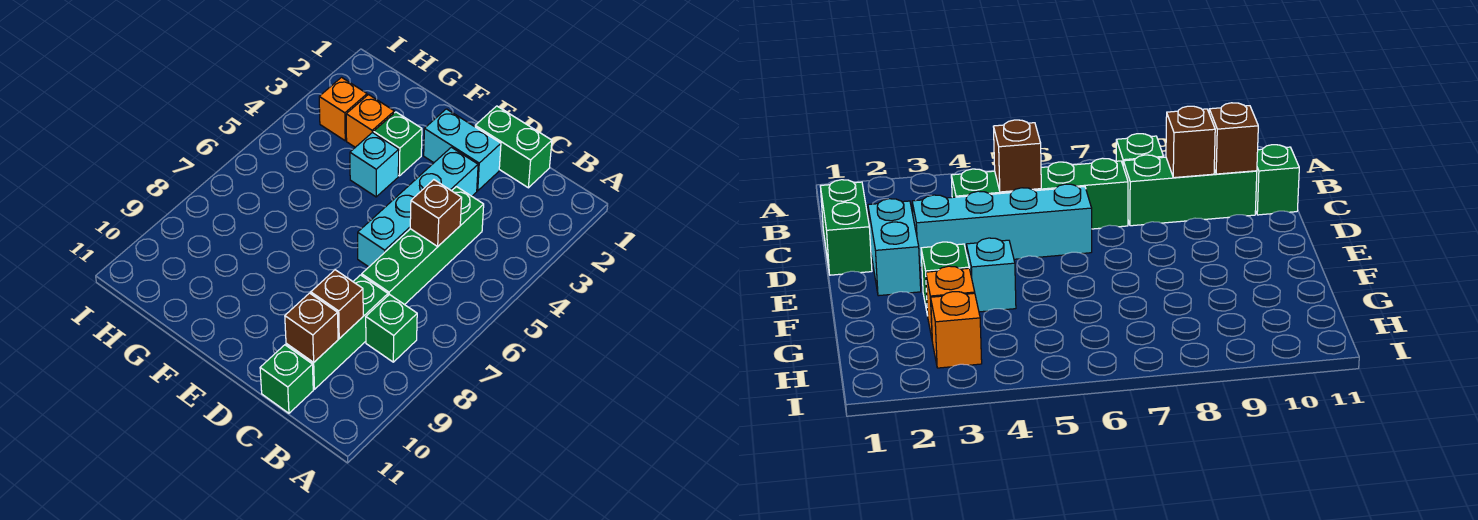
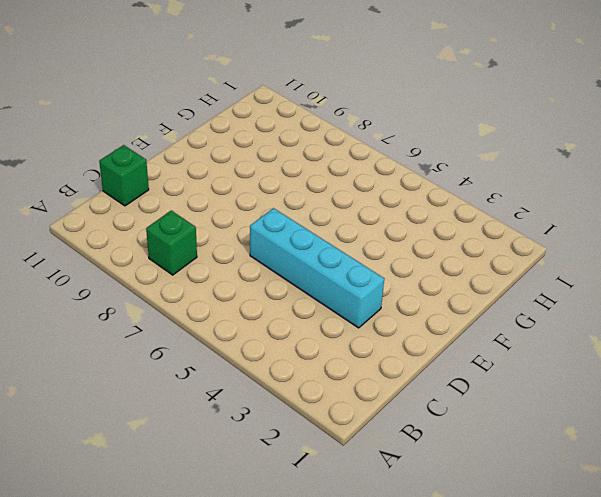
none -> green 1x2 brick [475,106,552,188]
none -> green 1x4 brick [362,187,484,305]
none -> green 1x3 brick [286,275,388,389]

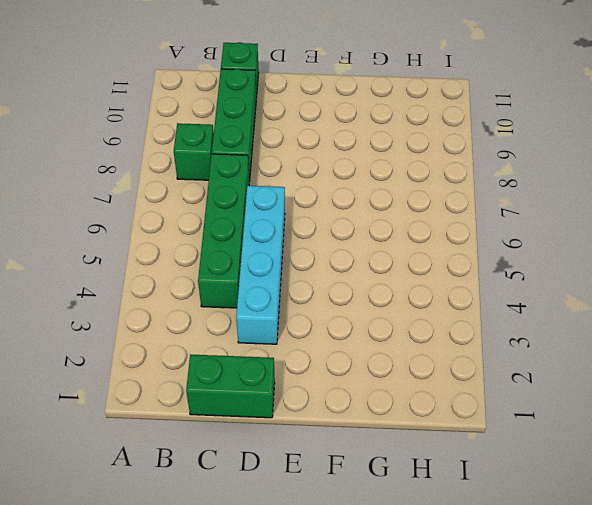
none -> cyan 1x2 brick [424,109,501,191]
none -> green 1x1 brick [374,112,422,176]
none -> cyan 1x1 brick [350,132,399,197]

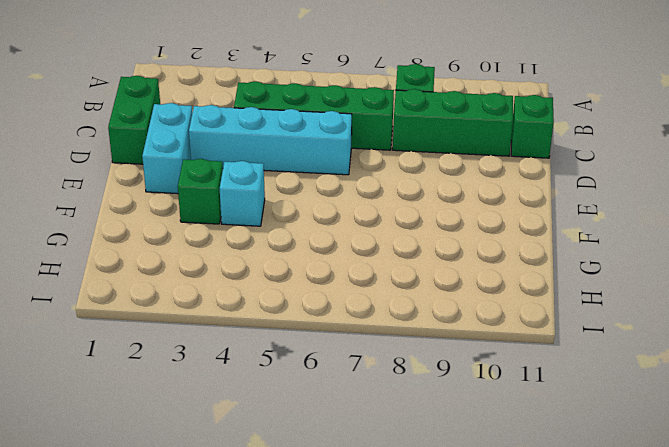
none -> orange 1x1 brick [346,95,394,147]
none -> orange 1x1 brick [319,77,367,141]
none -> brown 1x1 brick [410,180,462,246]

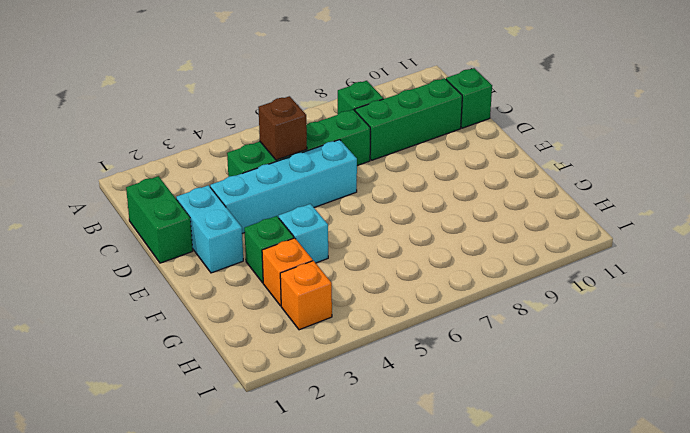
none -> brown 1x1 brick [311,270,363,339]
none -> brown 1x1 brick [285,293,338,362]

